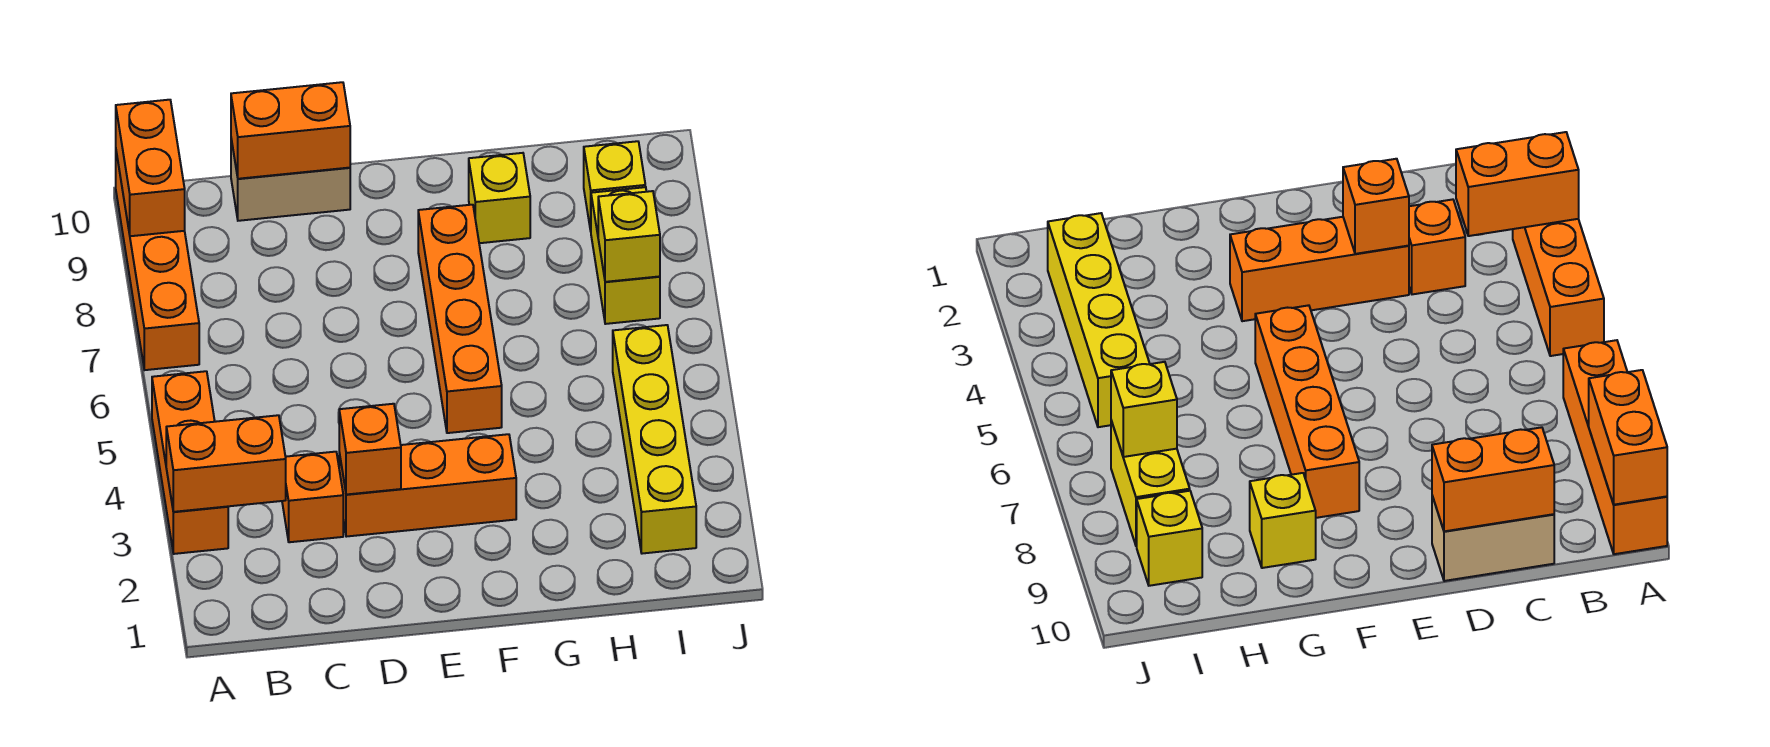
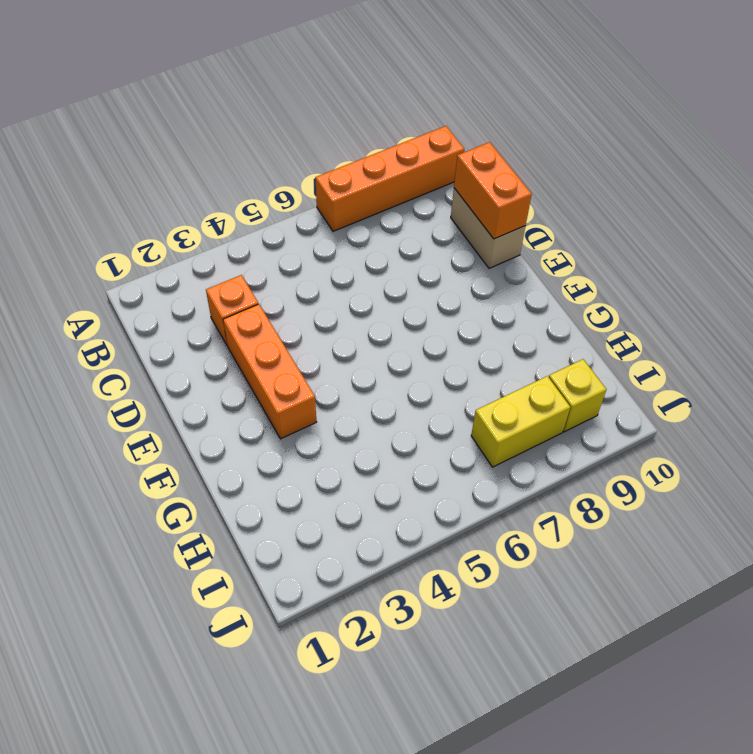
none -> orange 1x3 brick [152,371,228,554]
none -> orange 1x4 brick [418,205,502,433]
none -> yellow 1x1 brick [469,153,530,243]

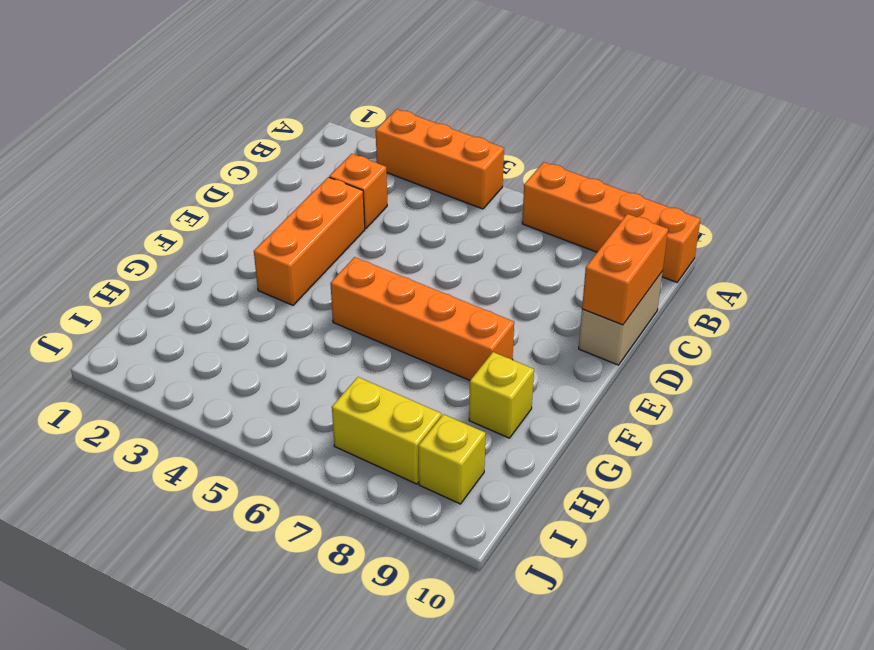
none -> yellow 1x4 brick [613,325,696,554]
none -> orange 1x2 brick [166,415,286,512]
none -> orange 1x2 brick [116,100,185,236]

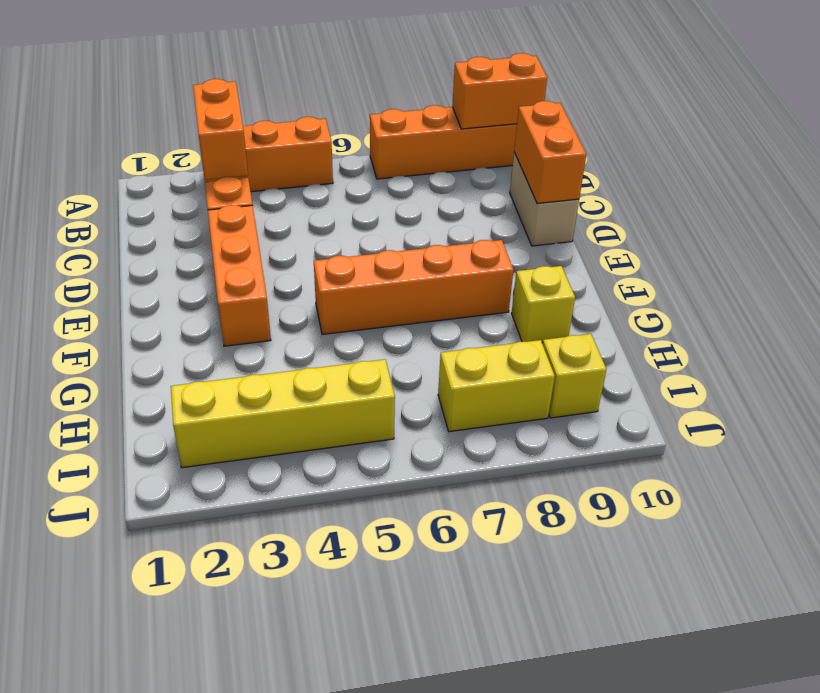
none -> orange 1x1 brick [339,404,401,495]
none -> yellow 1x1 brick [598,191,660,282]

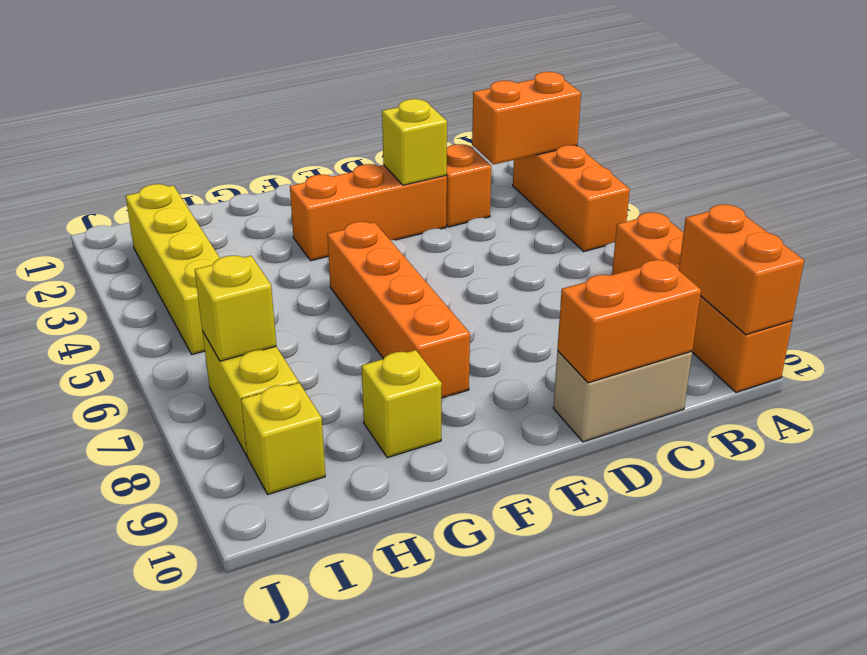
yellow 1x1 brick [382,99,447,185] -> orange 1x1 brick [339,404,401,495]

